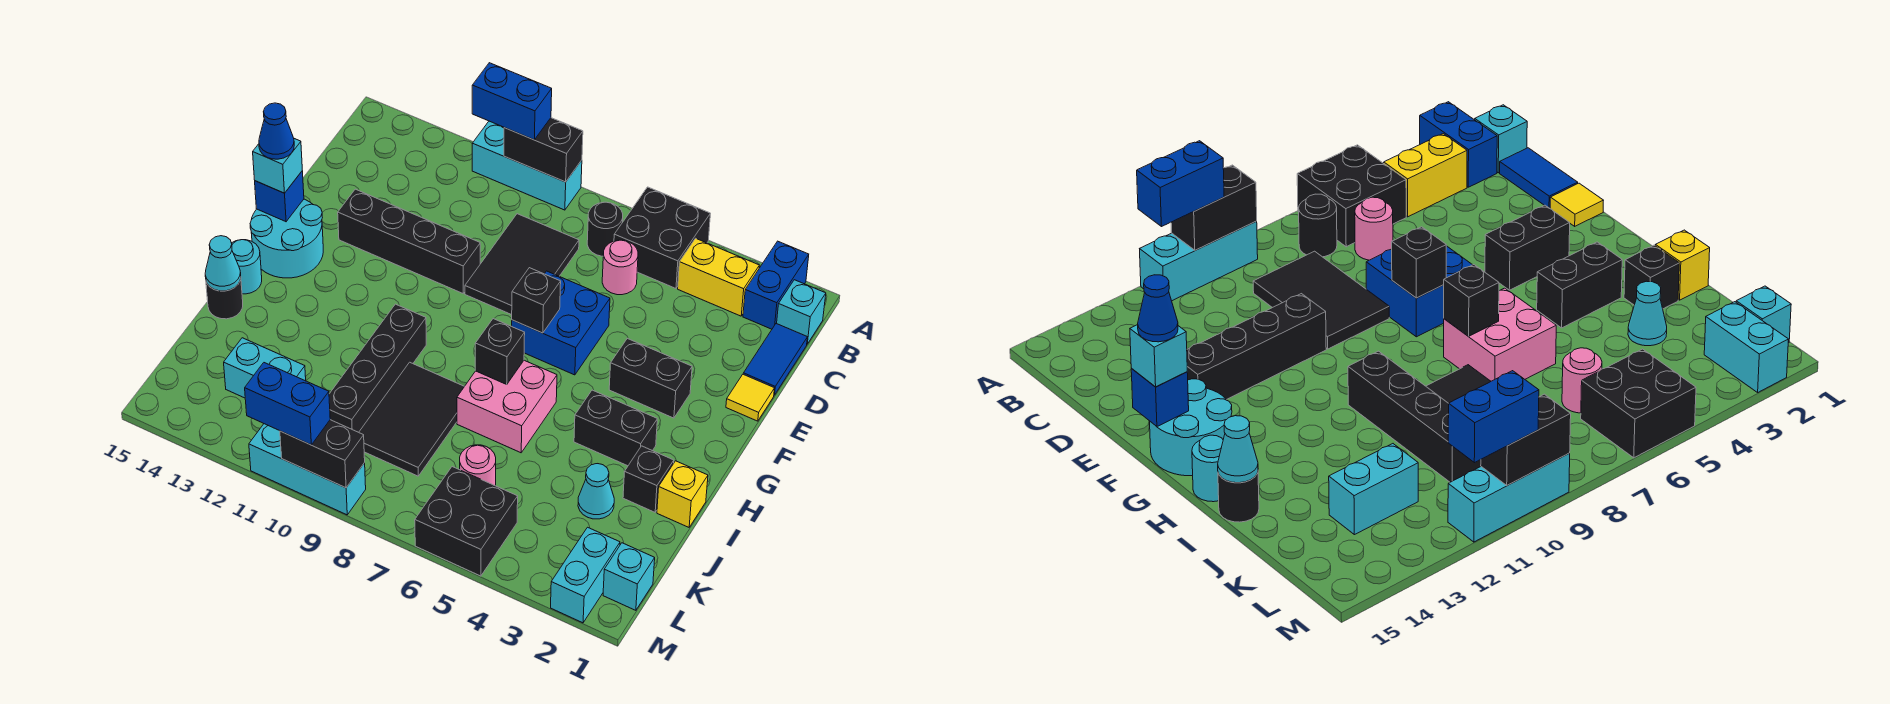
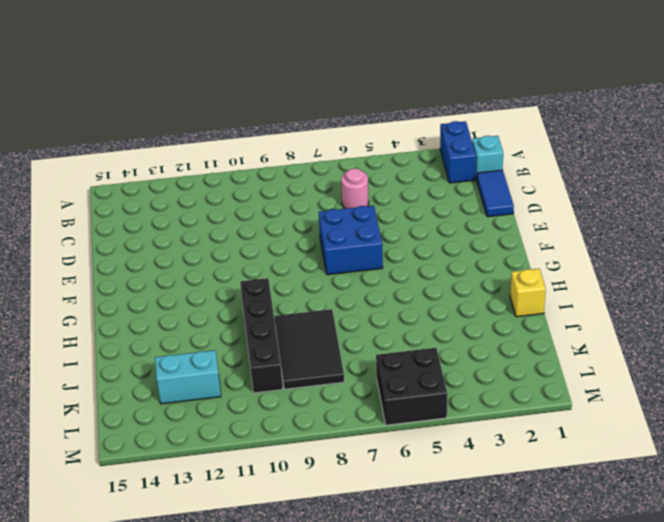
none -> black 2x2 brick [614,187,710,288]
none -> cyan 1x3 brick [472,121,582,210]
none -> yellow 1x2 brick [678,238,759,316]
none -> black 1x1 round brick [587,202,623,256]

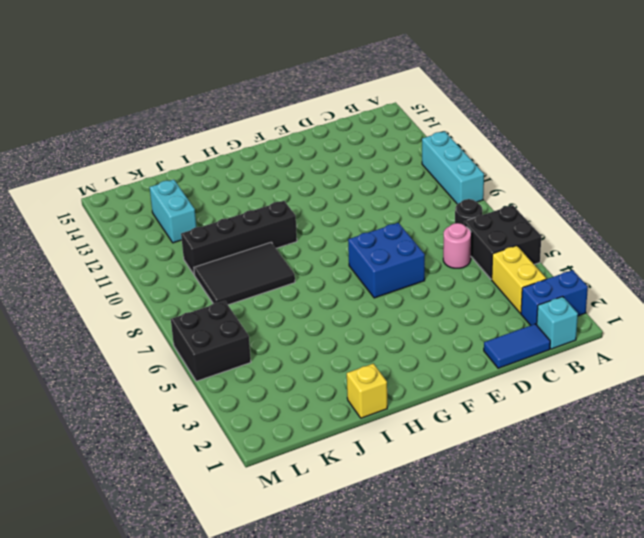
none -> black 2x3 tile [465,214,579,315]
none -> yellow 1x1 tile [726,374,775,421]
none -> black 1x4 brick [338,189,480,293]
none -> black 1x2 brick [609,338,692,418]

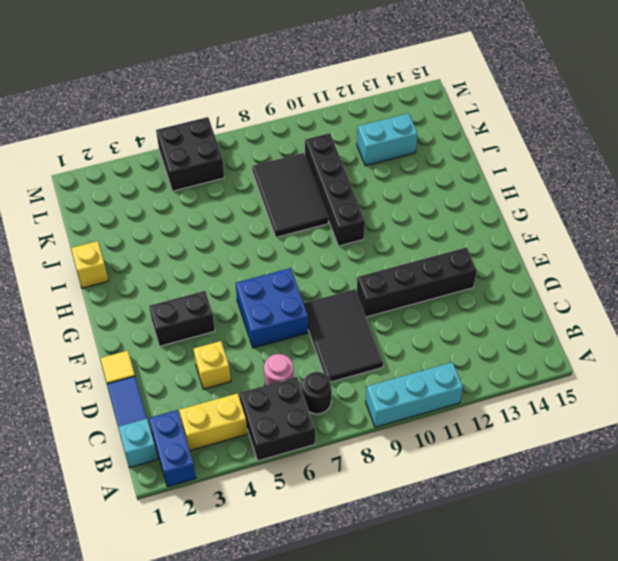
yellow 1x1 brick [194,341,231,389] -> none
none -> cyan 2x2 round brick [250,199,323,278]
none -> black 1x2 brick [574,390,657,466]
none -> pink 2x2 brick [457,360,557,453]
none -> cyan 1x1 round brick [232,240,262,294]

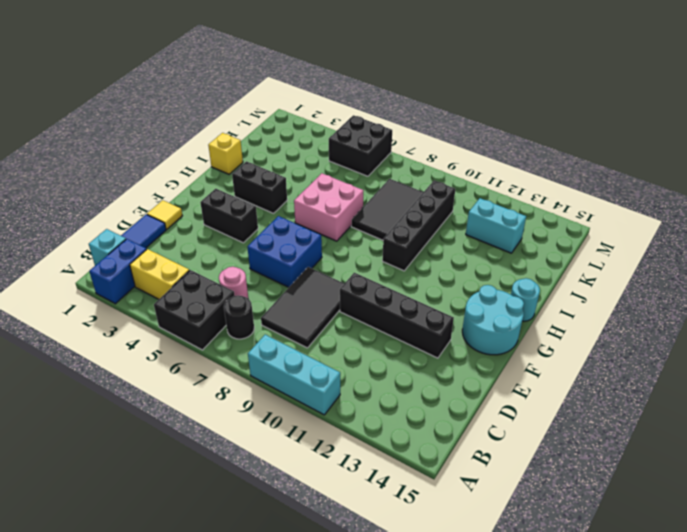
none -> black 1x1 brick [623,446,674,512]
none -> black 1x1 round brick [206,279,243,319]
none -> cyan 1x1 cone [578,464,614,519]
none -> pink 1x1 round brick [460,445,496,486]

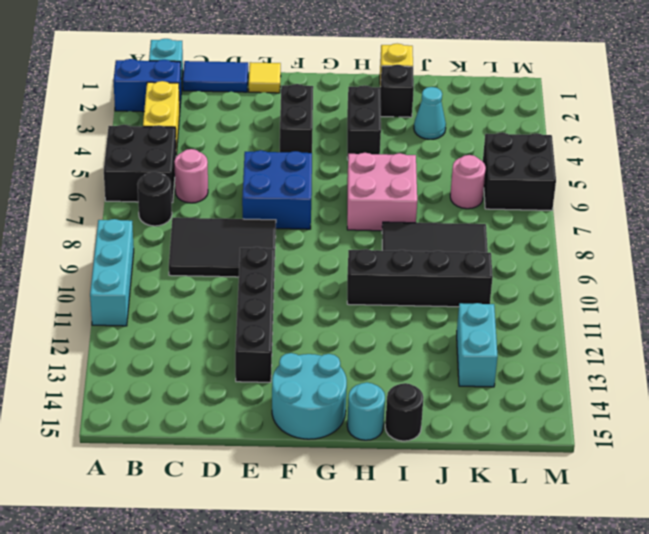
none -> cyan 1x1 brick [603,543,655,610]
none -> cyan 1x2 brick [551,527,620,623]
none -> cyan 1x3 brick [249,424,366,515]
none -> black 1x2 brick [504,118,583,182]

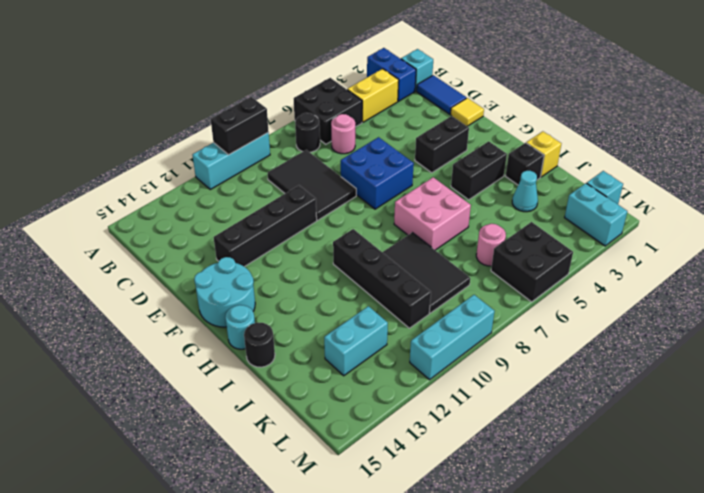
none -> black 1x1 brick [512,268,561,333]
none -> blue 1x1 brick [255,171,304,222]
none -> black 1x1 brick [475,319,525,384]
none -> cyan 1x1 cone [205,236,241,291]

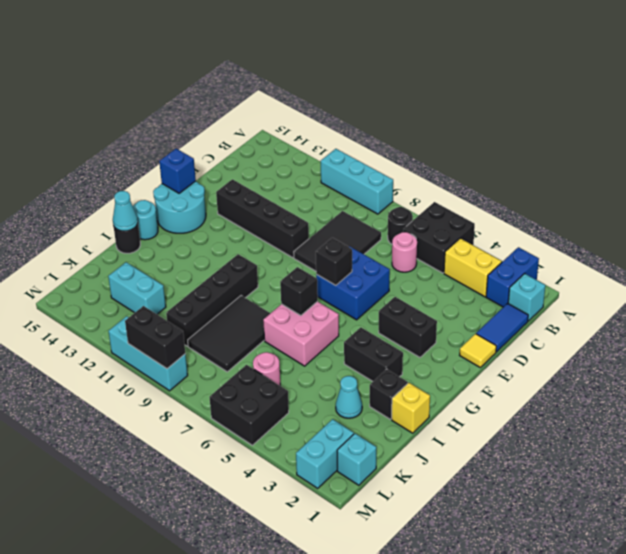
none -> black 1x2 brick [504,118,583,182]
none -> blue 1x2 brick [472,63,552,140]
none -> cyan 1x1 brick [253,139,302,193]
none -> blue 1x2 brick [245,363,330,445]

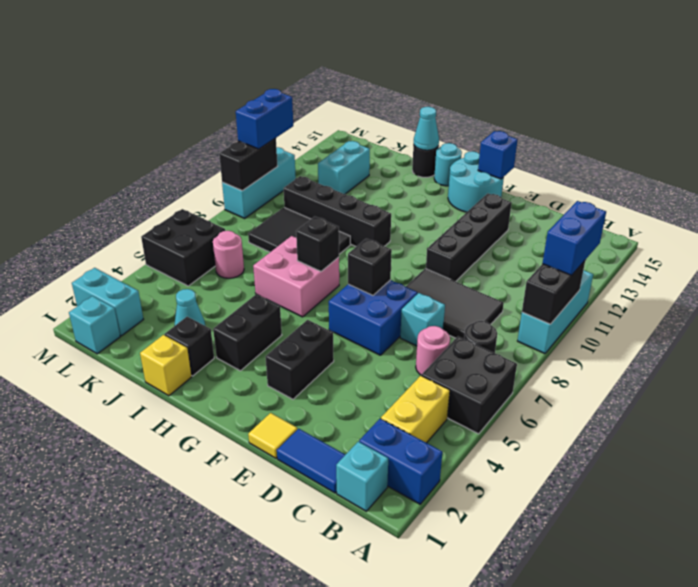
cyan 1x1 brick [400,293,445,346] -> cyan 1x1 brick moved to [253,139,302,193]
none -> blue 1x1 cone [259,103,294,159]

